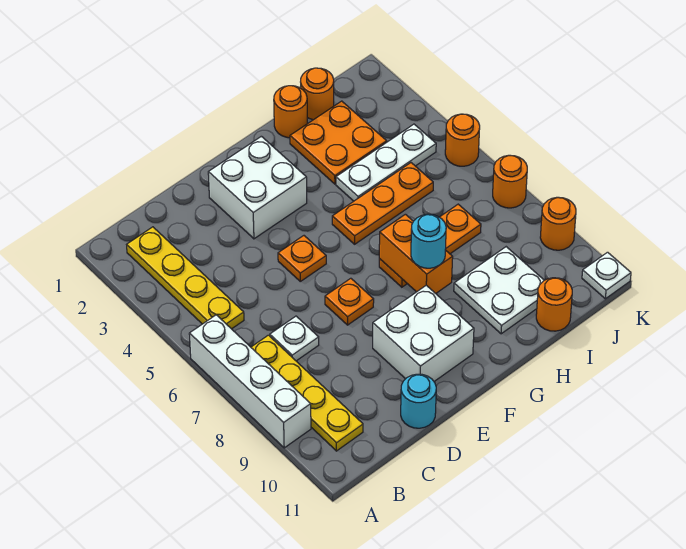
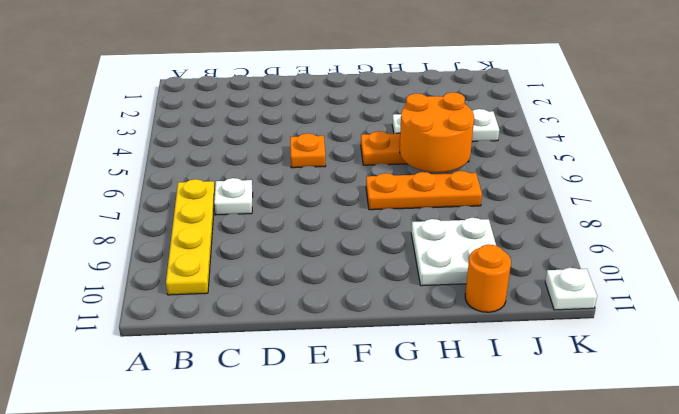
orange 2x2 round brick [400,92,474,172] -> none
none -> white 1x4 brick [189,315,311,448]
none -> yellow 1x4 plate [127,227,244,329]
none -> cyan 1x1 round brick [401,374,436,428]

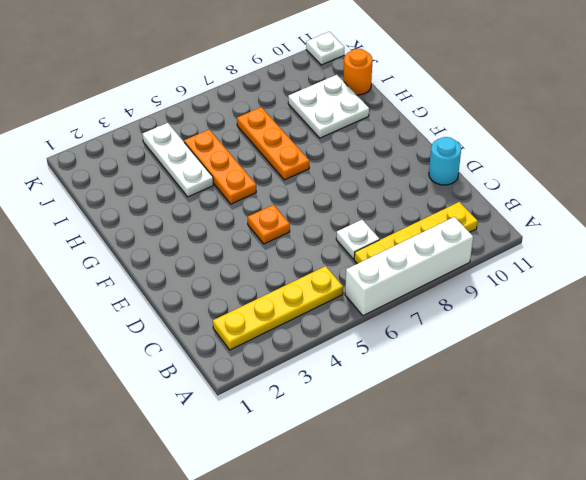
none -> white 2x2 brick [208,136,307,239]
none -> orange 1x1 plate [325,278,374,325]
none -> white 2x2 brick [373,285,474,381]

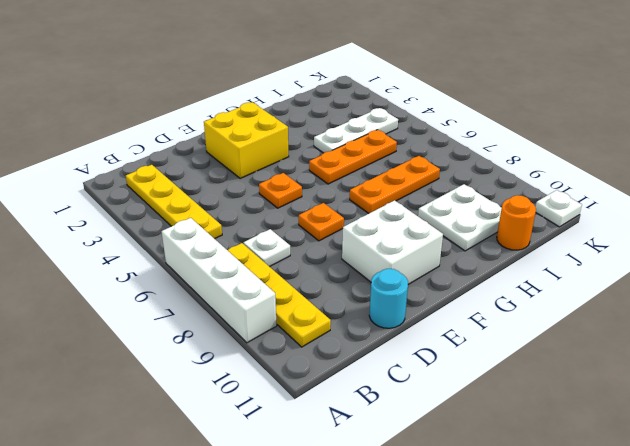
yellow 2x2 brick [204,102,289,178] -> white 2x2 brick [208,136,307,239]
none -> orange 1x1 round brick [274,86,307,138]
none -> orange 2x2 plate [290,101,387,184]
none -> orange 1x1 round brick [301,68,334,120]

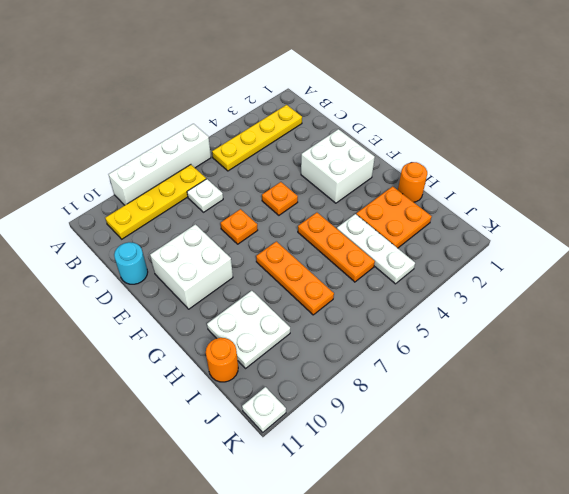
none -> orange 1x1 round brick [301,68,334,120]
none -> orange 1x1 round brick [445,114,480,166]
none -> orange 1x1 round brick [493,155,527,208]

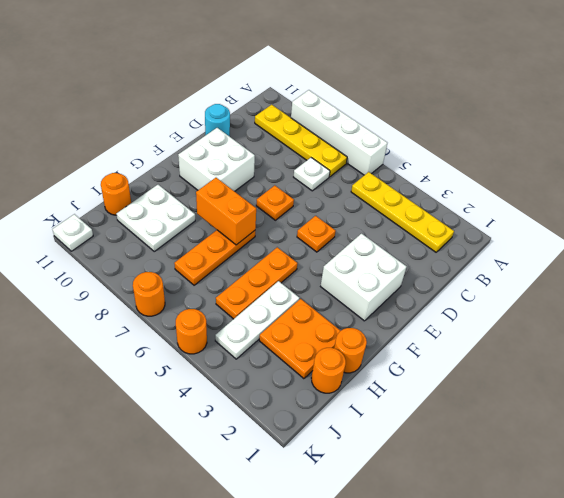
none -> orange 1x1 round brick [540,197,576,250]
none -> cyan 1x1 round brick [411,214,446,268]

